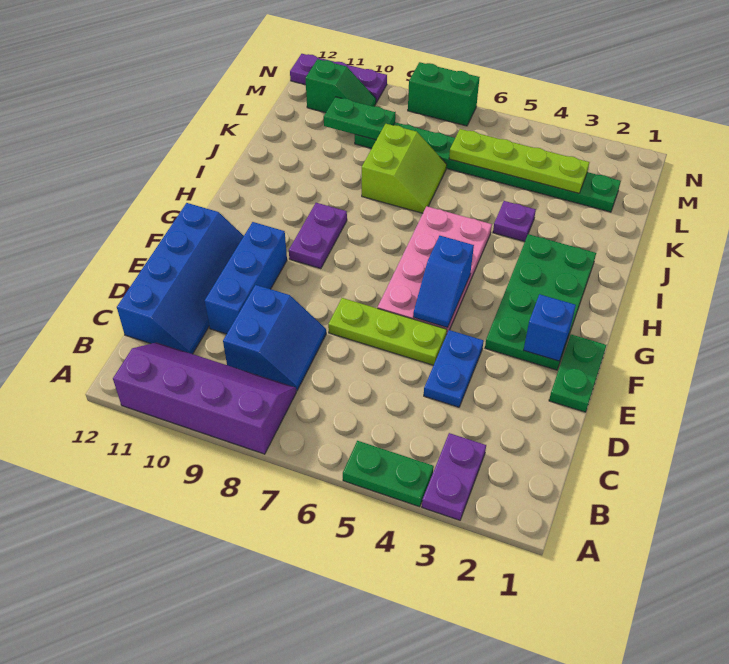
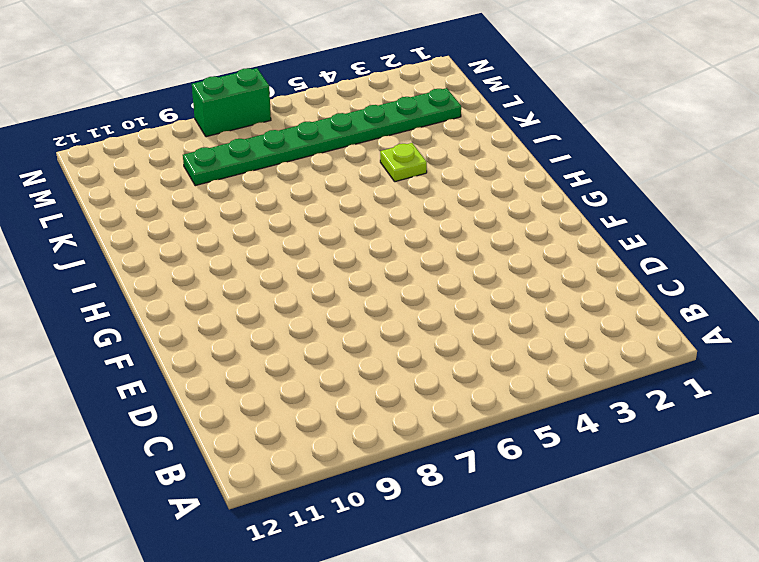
lime 1x1 plate [380,143,427,182] -> purple 1x1 plate [493,201,536,242]
none -> purple 1x2 plate [422,433,486,520]
none -> green 1x2 plate [343,441,434,507]
none -> purple 2x4 slope [113,342,296,454]

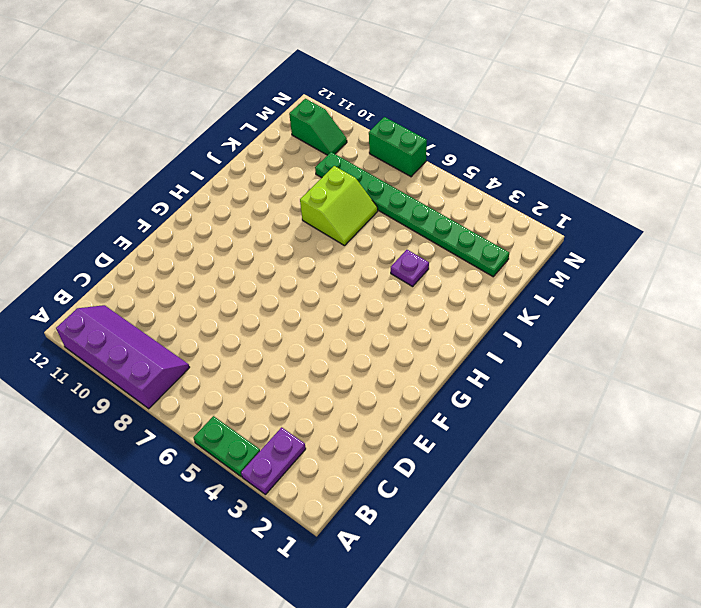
none -> blue 2x2 slope [223,285,326,391]
none -> blue 2x4 slope [117,203,244,354]
none -> blue 1x2 plate [424,330,484,407]

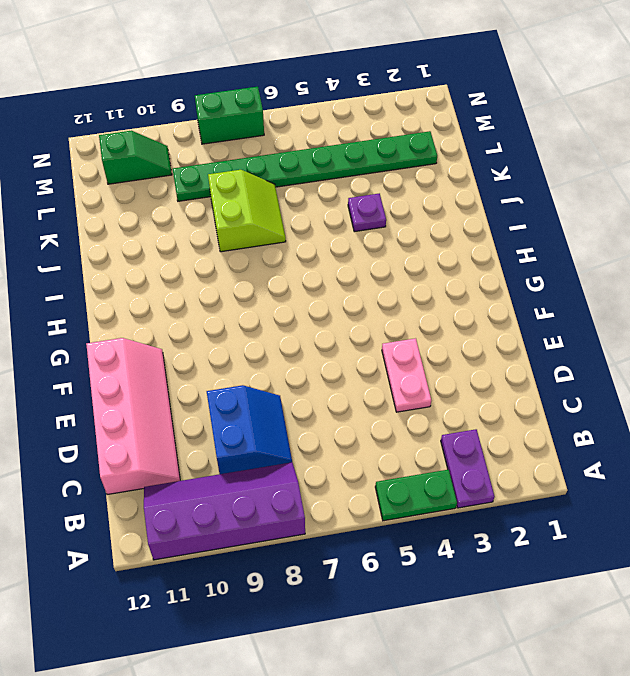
pink 2x4 slope [86,338,180,495] -> blue 2x4 slope [117,203,244,354]
pink 1x2 plate [382,338,431,412] -> blue 1x2 plate [424,330,484,407]
none -> blue 1x3 brick [205,222,287,334]
none -> green 1x2 plate [549,335,606,412]
none -> lime 1x3 plate [328,298,447,365]

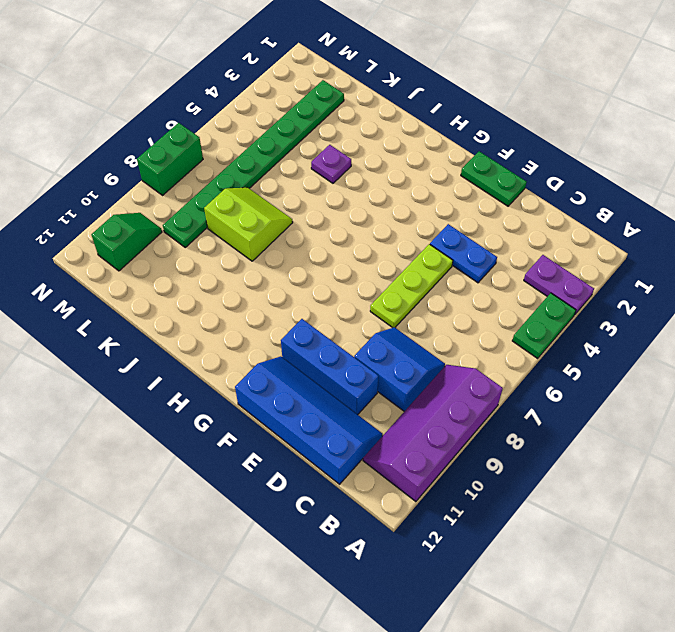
none -> green 2x4 plate [485,234,596,370]
none -> pink 2x4 plate [378,206,492,333]
none -> purple 1x2 plate [289,203,347,269]

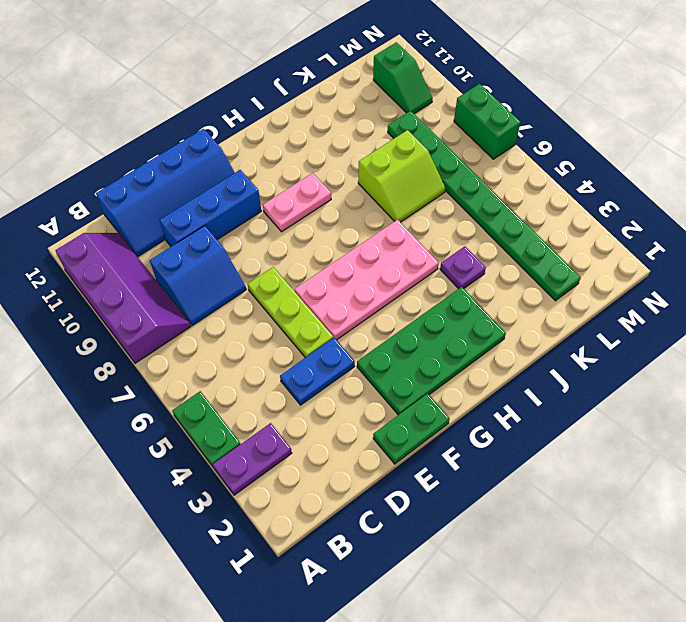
pink 1x2 plate [263,173,331,232] -> purple 1x2 plate [289,203,347,269]
none -> purple 1x3 plate [290,54,387,103]
none -> blue 1x1 brick [524,294,576,361]
none -> blue 1x2 slope [413,236,474,328]

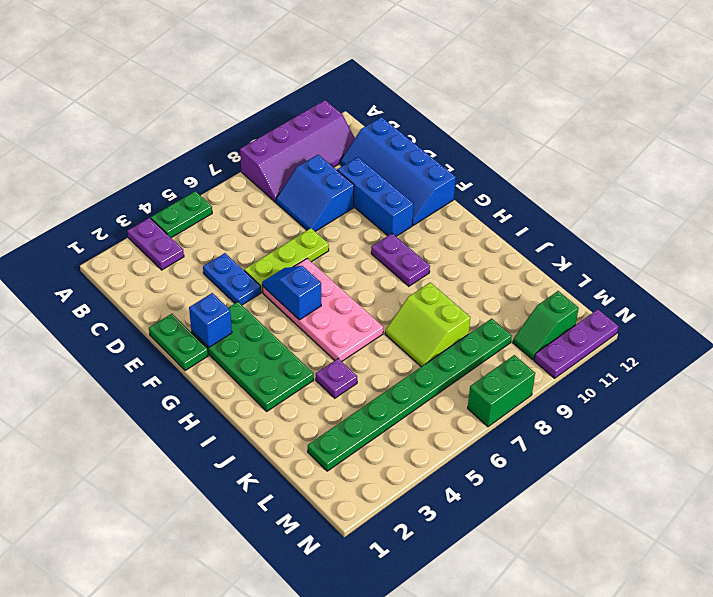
none -> lime 1x4 plate [449,129,589,193]
none -> green 1x2 plate [324,97,395,140]

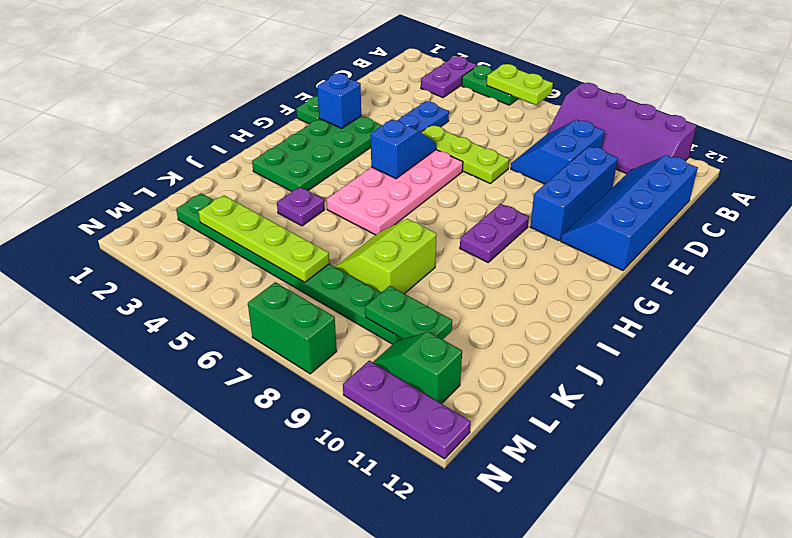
lime 1x2 plate [487,64,553,105] -> none

